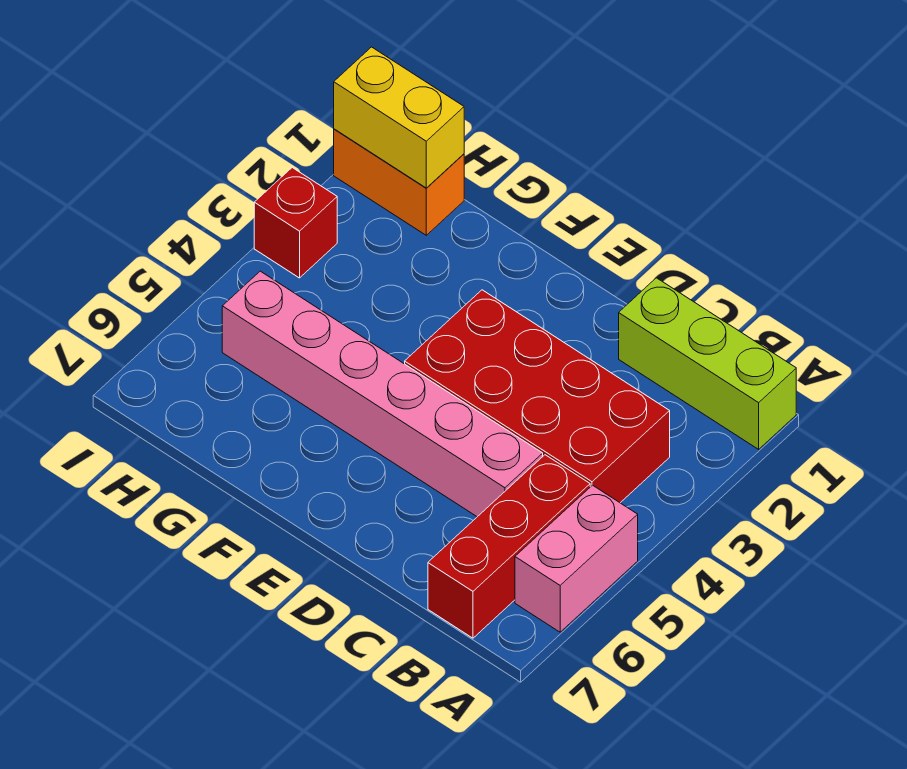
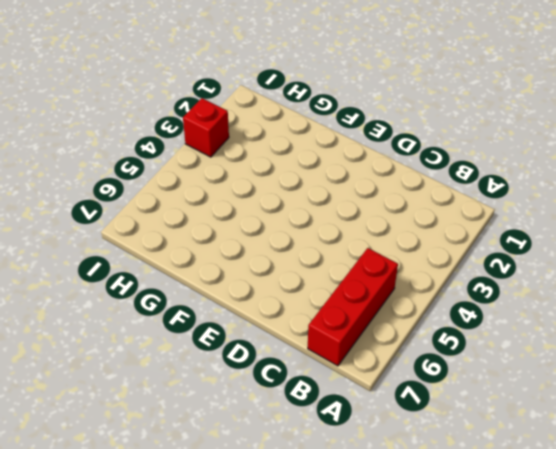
none -> lime 1x3 brick [619,278,796,449]
none -> pink 1x2 brick [515,485,638,632]

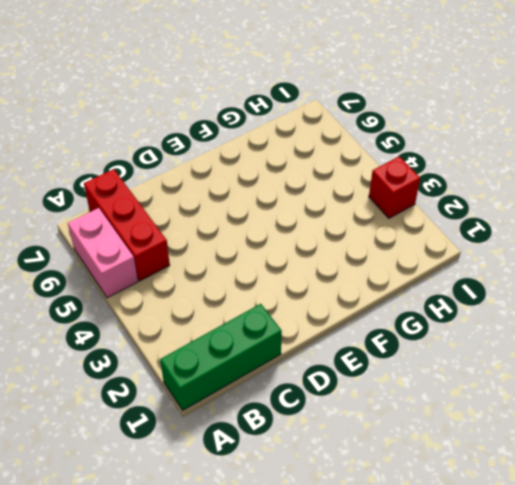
green 1x3 brick [160,304,282,410] -> lime 1x3 brick [619,278,796,449]
none -> red 2x4 brick [405,290,670,503]
none -> pink 1x6 brick [222,271,543,517]

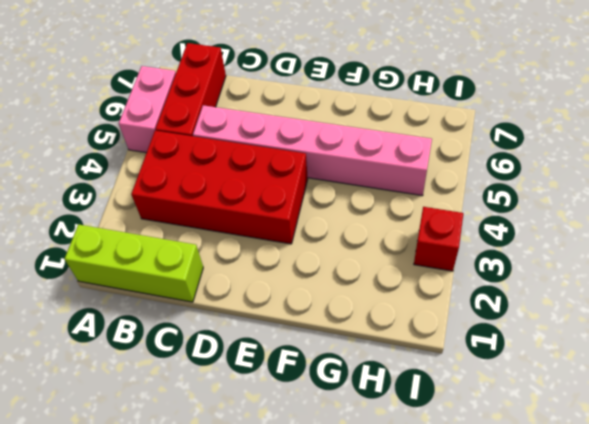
none -> orange 1x2 brick [334,129,464,235]
none -> yellow 1x2 brick [334,47,464,188]

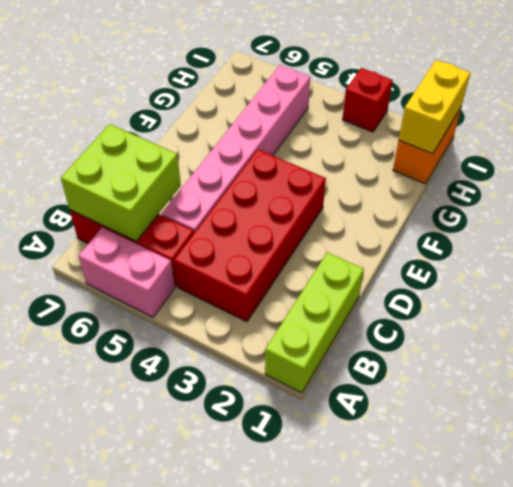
lime 2x2 brick [61,124,181,241] -> none

